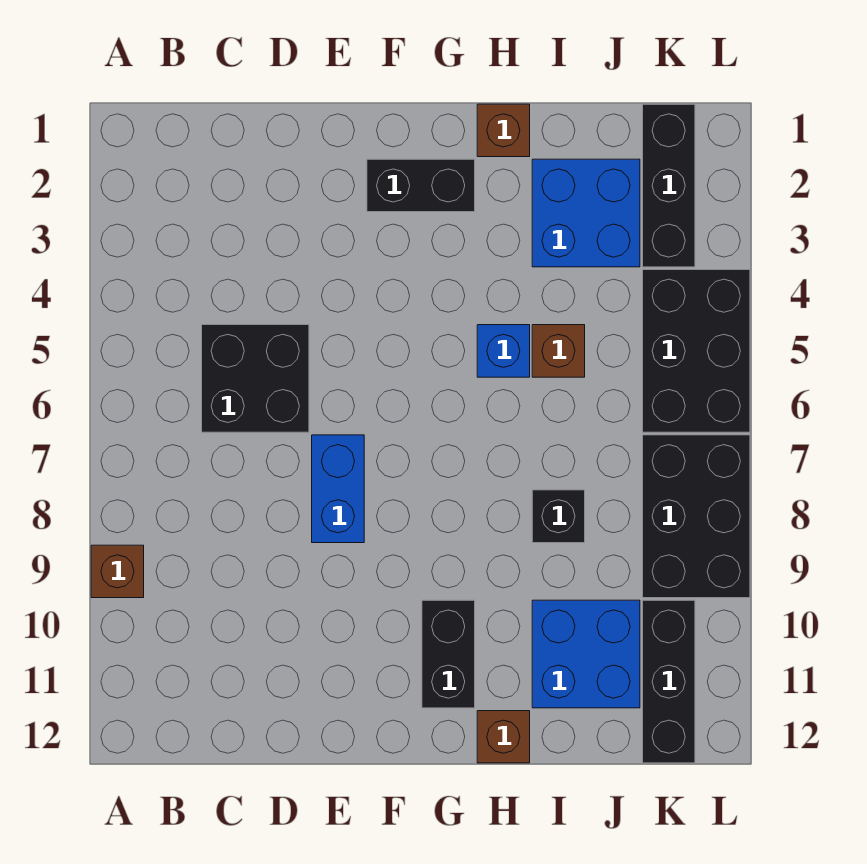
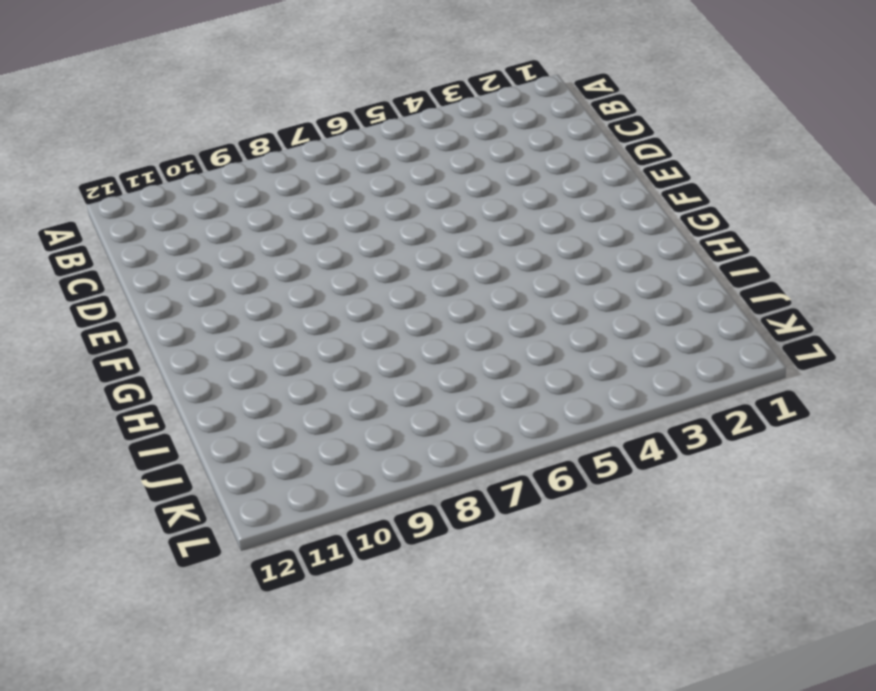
none -> brown 1x1 brick [91,545,144,598]
none -> black 2x2 brick [202,325,309,432]
none -> blue 1x2 brick [312,435,364,543]

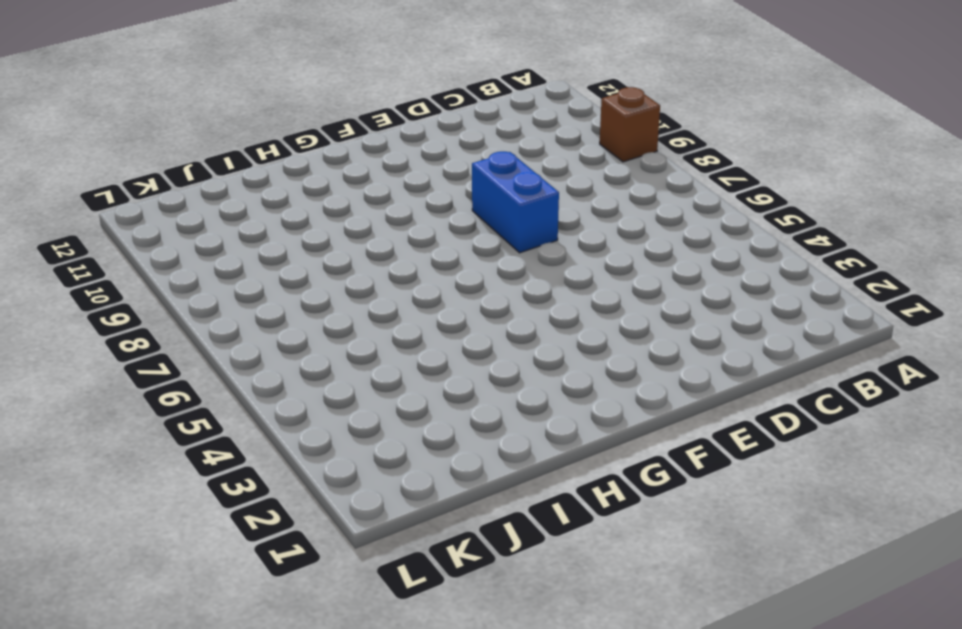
none -> black 2x2 brick [202,325,309,432]
none -> black 1x2 brick [367,159,475,212]
none -> black 1x2 brick [422,600,475,708]

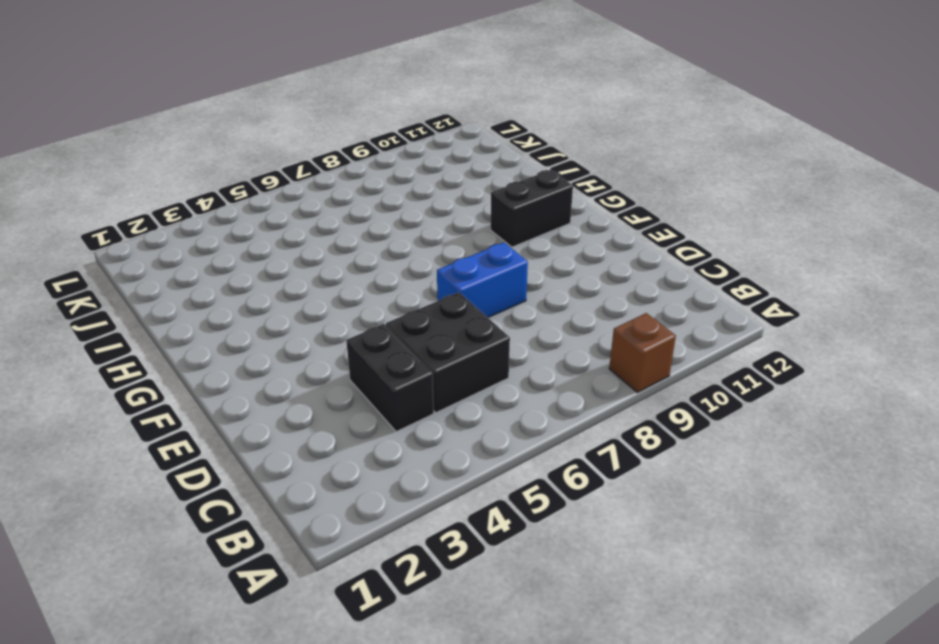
black 1x2 brick [346,324,434,432] -> black 1x2 brick moved to [367,159,475,212]
none -> brown 1x1 brick [477,104,530,157]
none -> blue 1x1 brick [477,325,530,377]
none -> brown 1x1 brick [477,711,530,763]

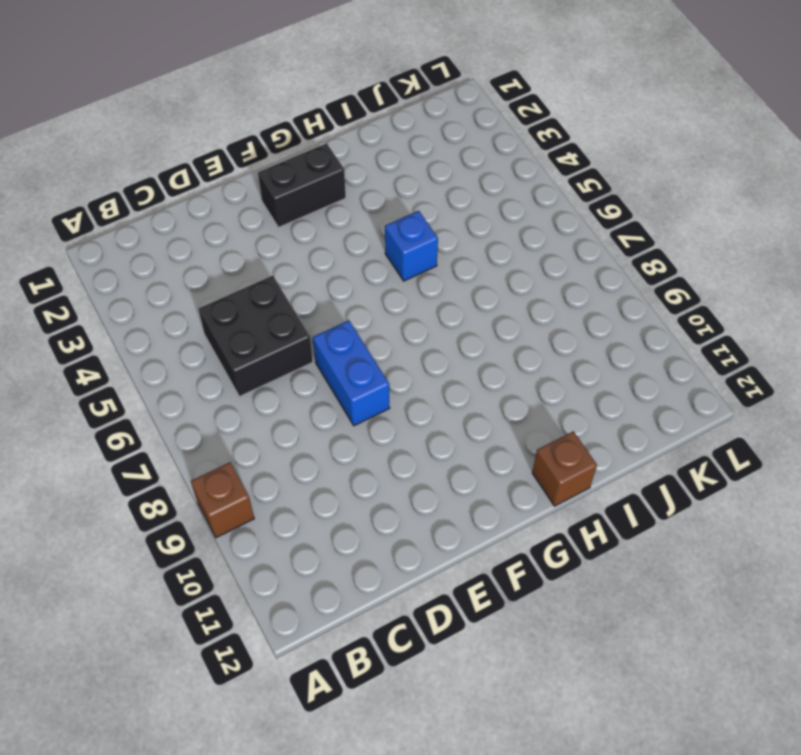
none -> black 1x2 brick [422,600,475,708]
none -> brown 1x1 brick [477,104,530,157]
none -> blue 2x2 brick [532,159,640,267]

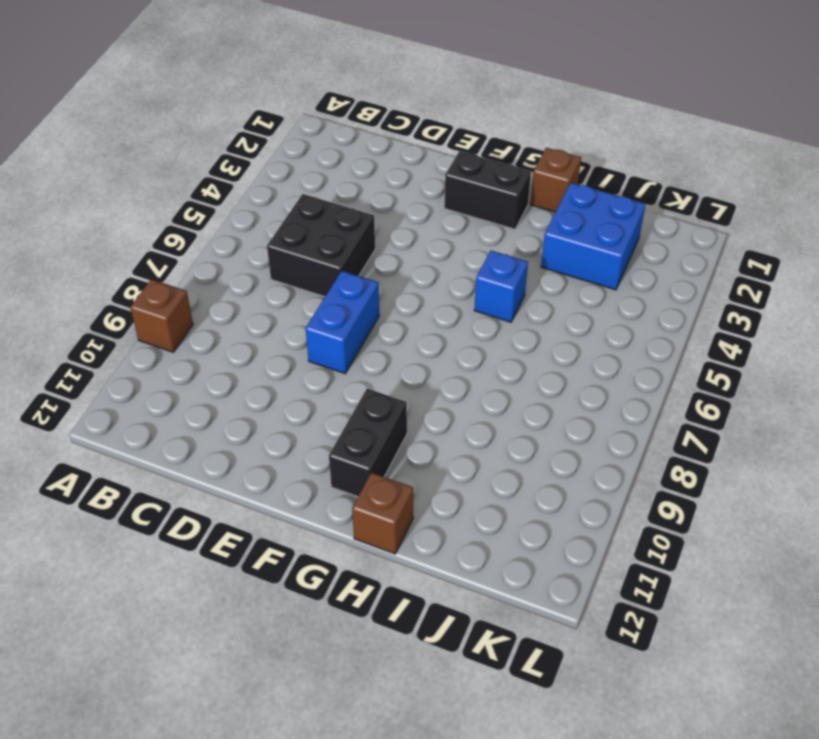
none -> brown 1x1 brick [532,325,585,377]
none -> black 1x1 brick [532,490,585,543]
none -> blue 2x2 brick [532,600,640,708]

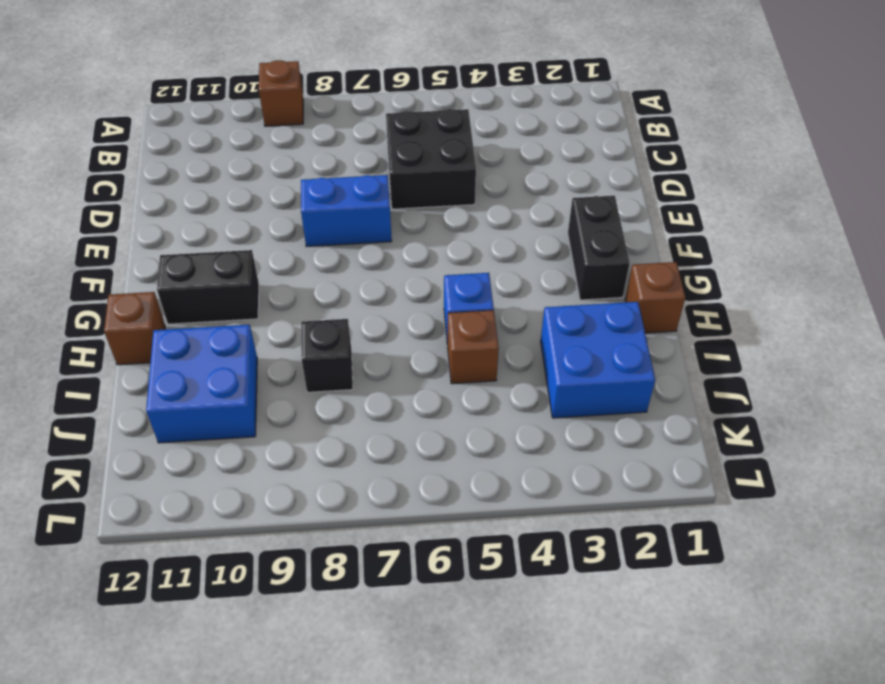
none -> black 1x3 brick [643,104,695,267]
none -> black 2x3 brick [643,270,750,432]
none -> black 2x3 brick [643,435,750,598]

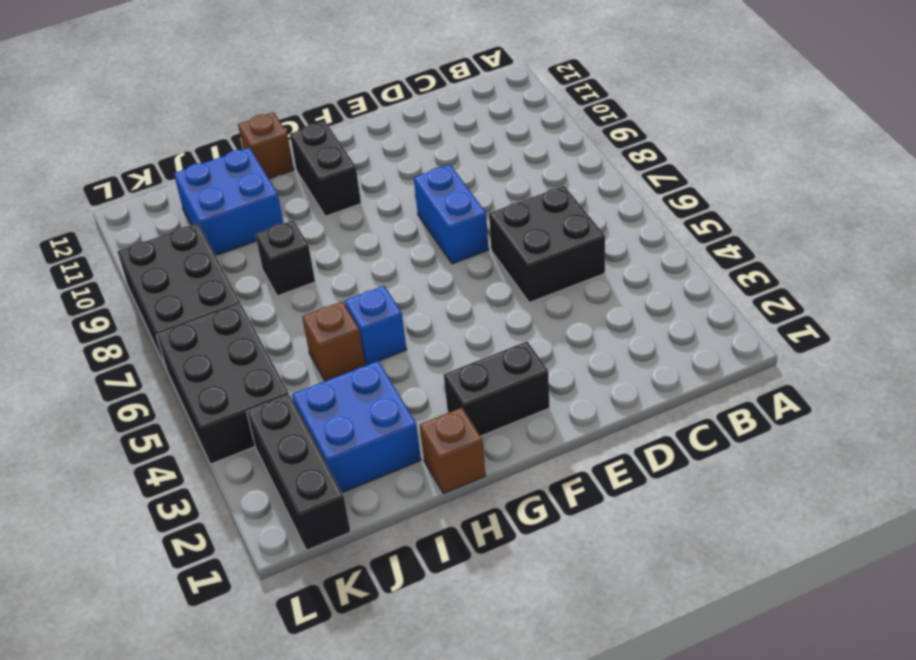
none -> brown 1x1 brick [91,545,144,598]
none -> black 1x3 brick [643,600,695,763]

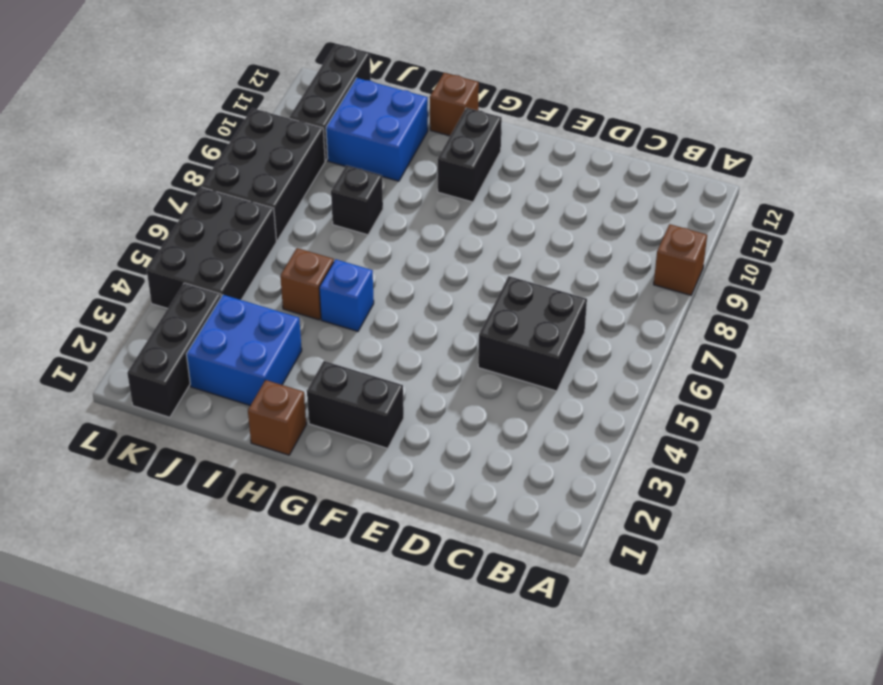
none -> blue 1x2 brick [312,435,364,543]

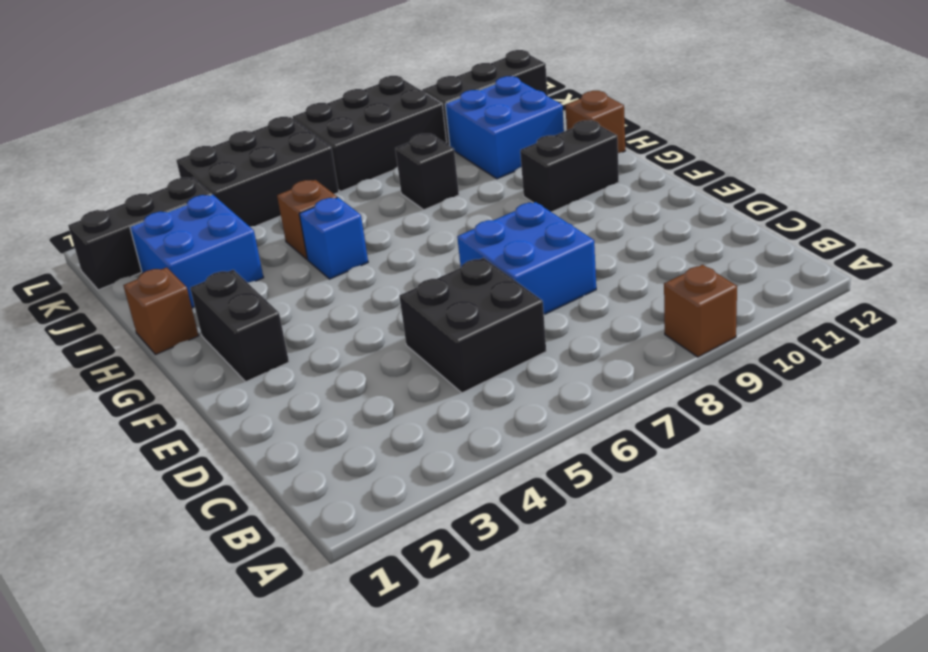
blue 2x2 brick [457,202,596,314] -> blue 1x2 brick [312,435,364,543]

